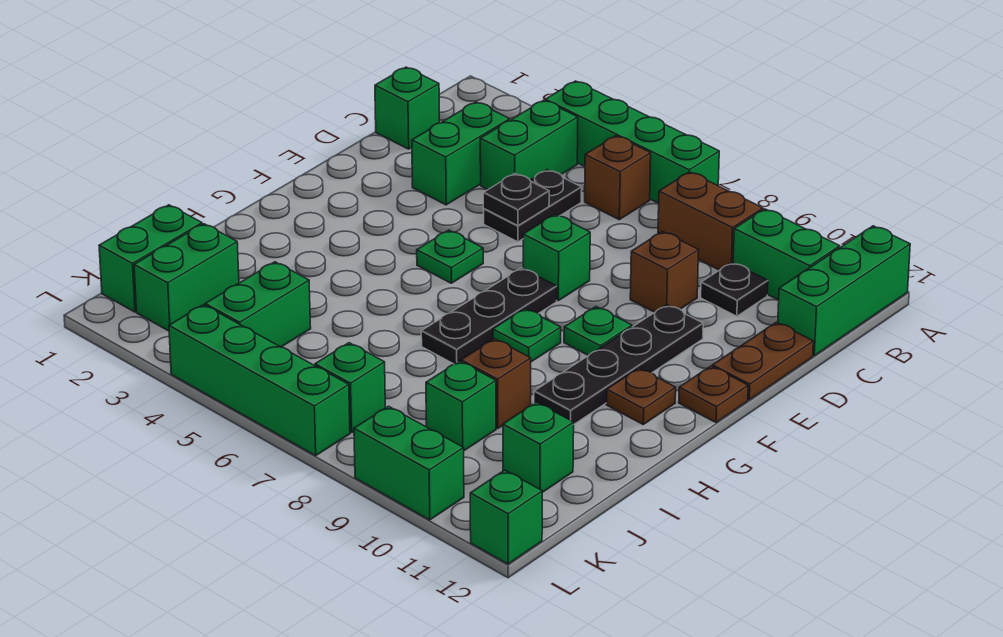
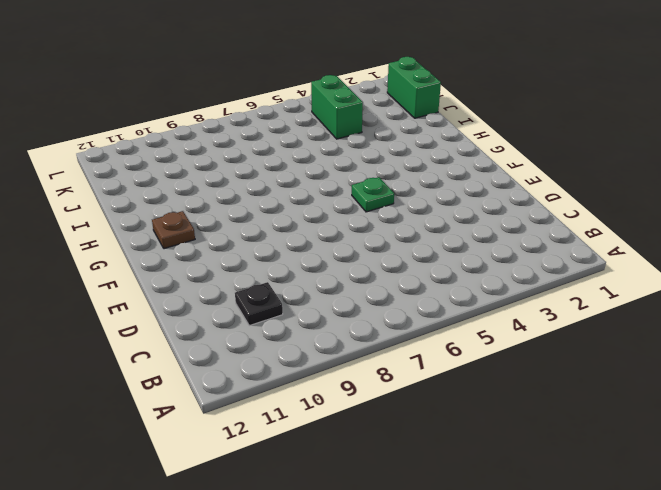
none -> green 1x4 brick [545,81,719,203]
none -> green 1x3 brick [778,226,910,356]
none -> green 1x2 brick [480,100,578,190]
none -> brown 1x1 brick [585,136,651,220]

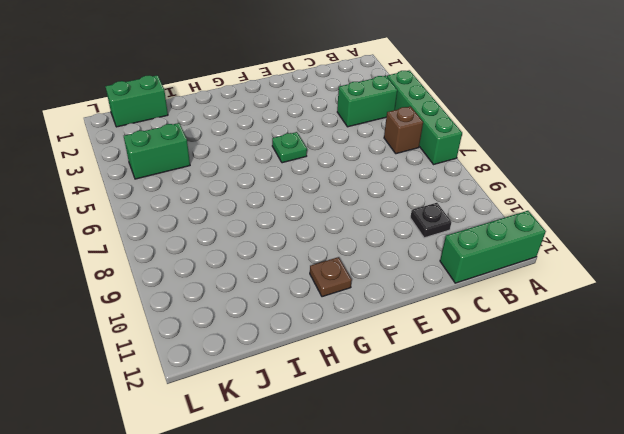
none -> brown 1x2 brick [658,172,763,270]
none -> green 1x2 brick [733,209,840,300]
none -> green 1x1 brick [375,67,439,149]
none -> green 1x2 brick [412,102,510,205]

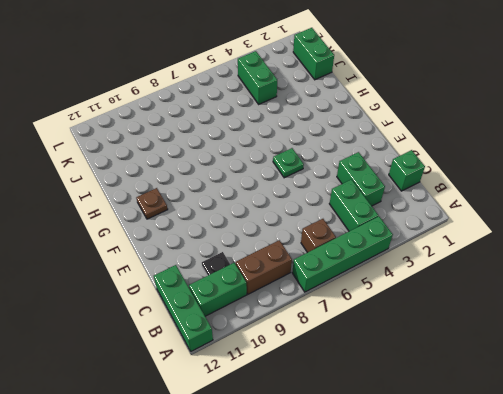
none -> black 1x2 plate [484,170,582,242]
none -> brown 1x1 brick [630,231,699,312]
none -> brown 1x2 plate [712,322,813,400]
none -> green 1x1 brick [523,215,590,301]

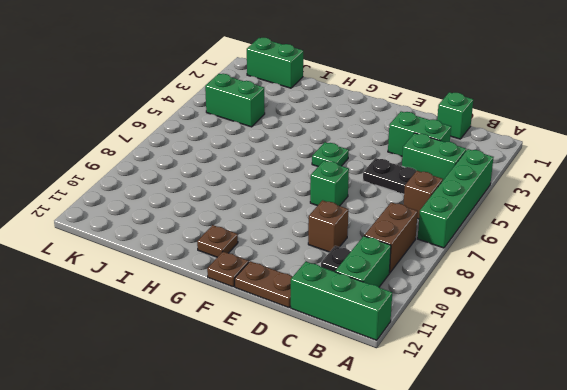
none -> black 1x4 plate [534,305,703,424]
none -> black 1x3 plate [421,268,557,364]
none -> green 1x1 plate [564,307,632,356]
none -> green 1x1 plate [493,309,561,362]

